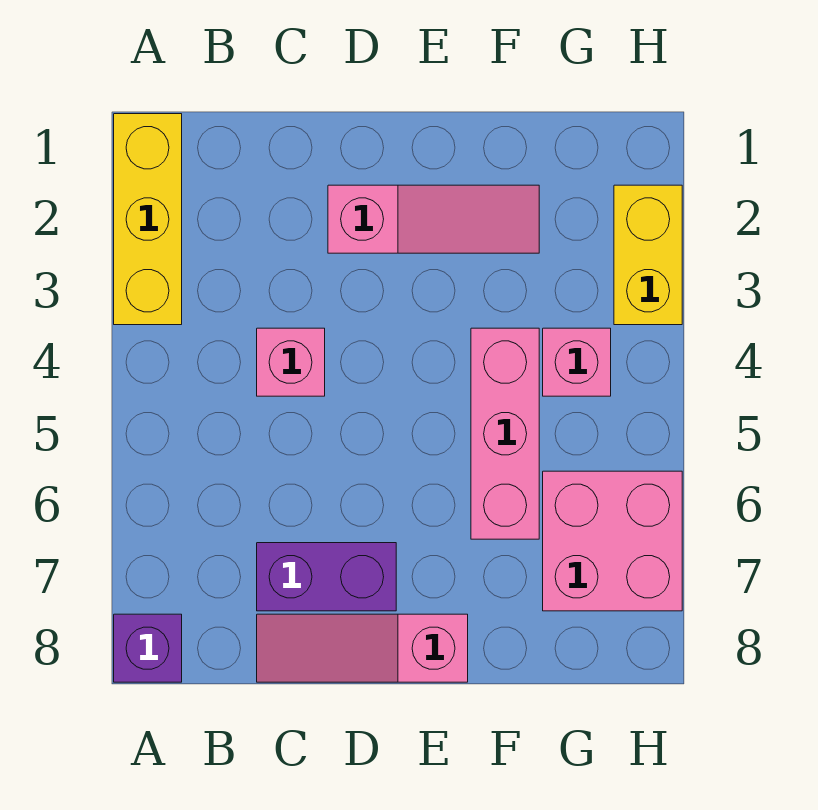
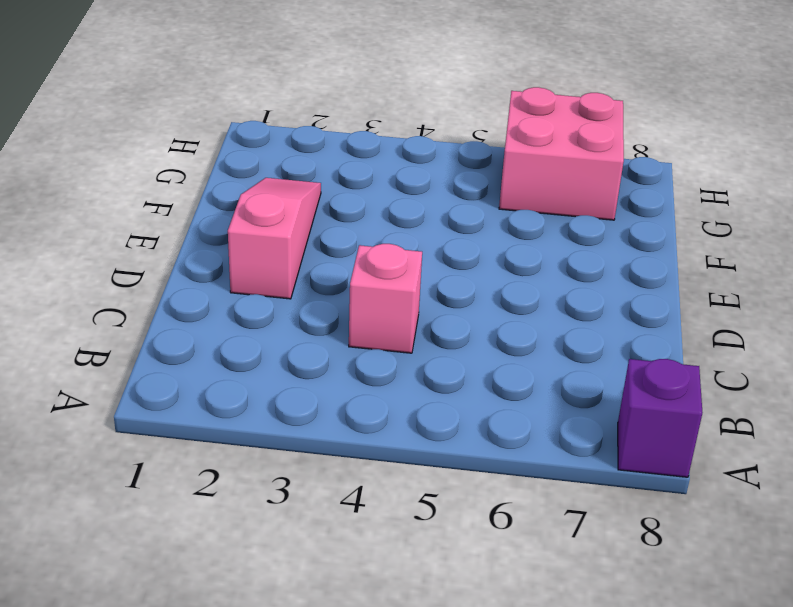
none -> yellow 1x3 brick [114,114,182,325]
none -> purple 1x2 brick [257,543,396,611]

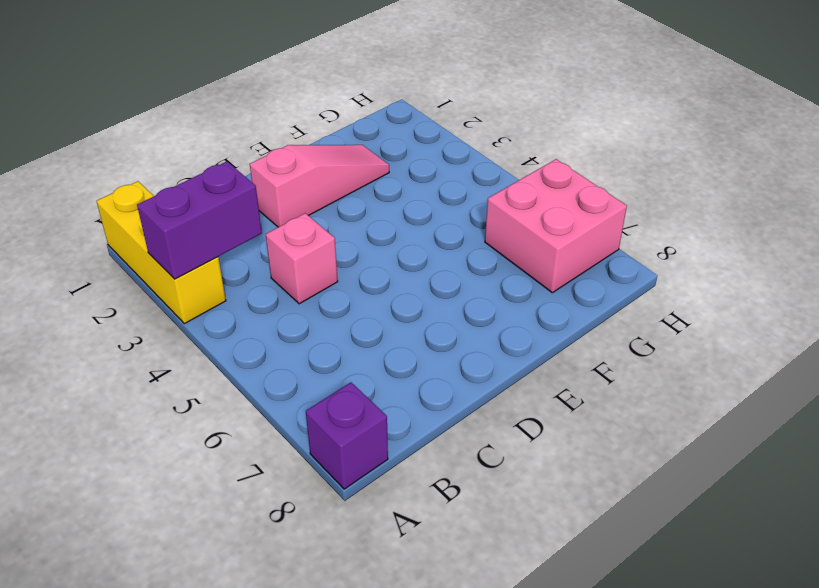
purple 1x2 brick [137,162,262,279] -> purple 1x2 brick moved to [257,543,396,611]
none -> pink 1x3 slope [257,614,468,682]
none -> pink 1x3 brick [471,328,539,539]

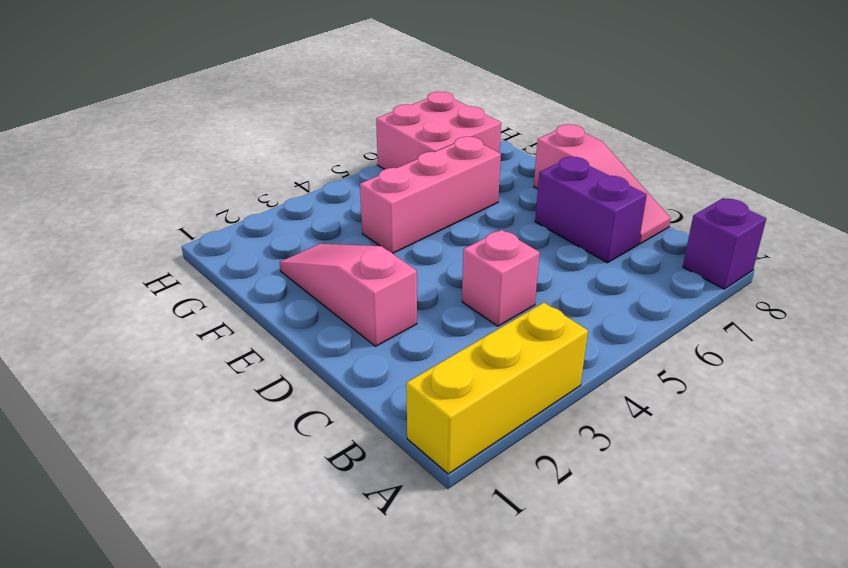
none -> pink 1x1 brick [543,328,611,396]
none -> yellow 1x2 brick [614,185,682,325]

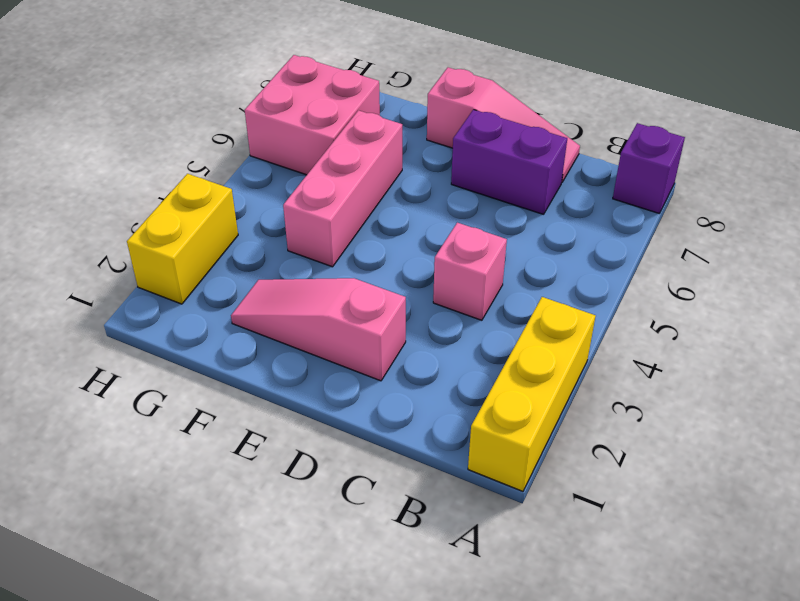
none -> pink 1x1 brick [543,328,611,396]

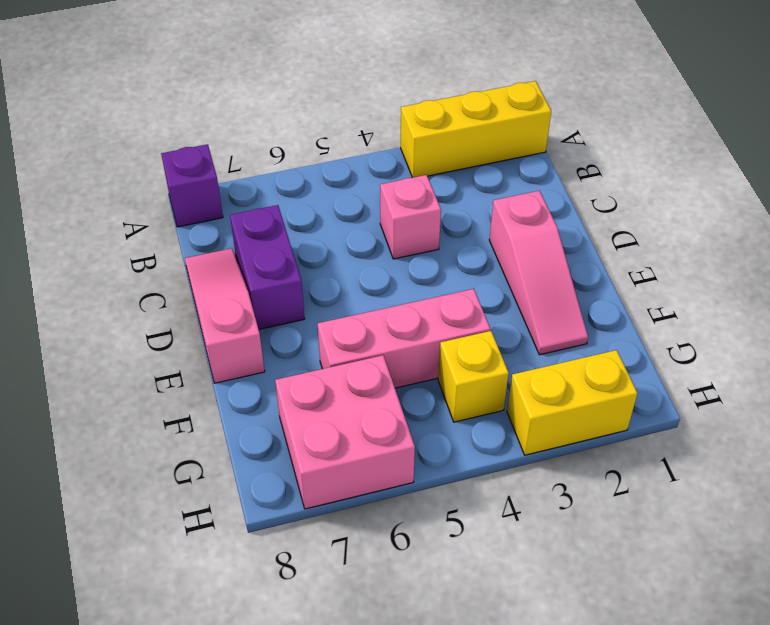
yellow 1x1 brick [438,331,509,422] -> pink 1x1 brick [543,328,611,396]

